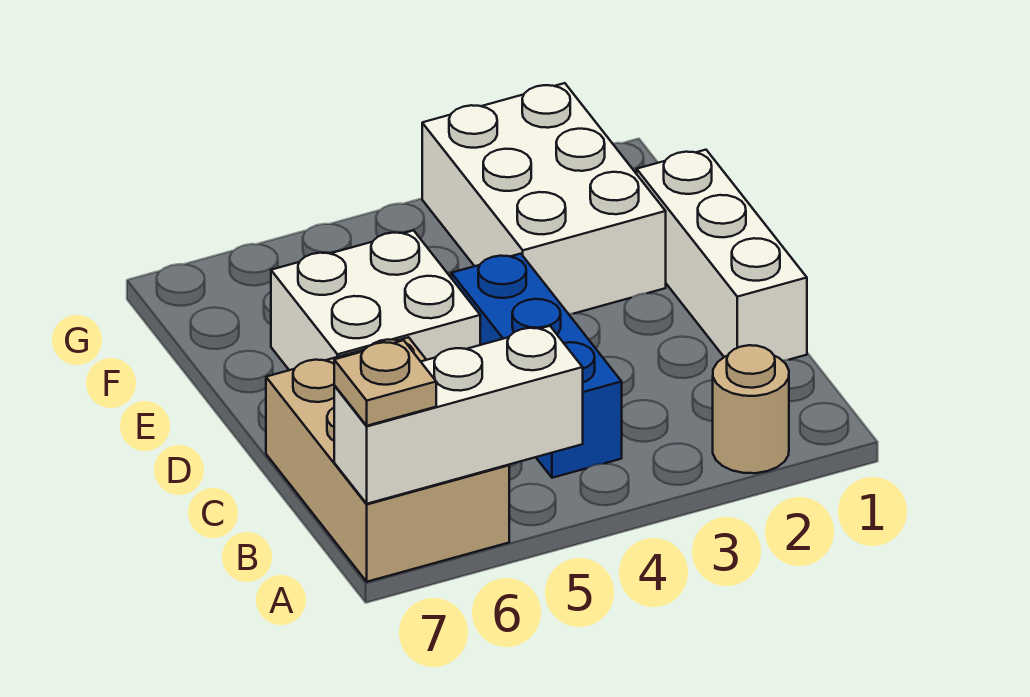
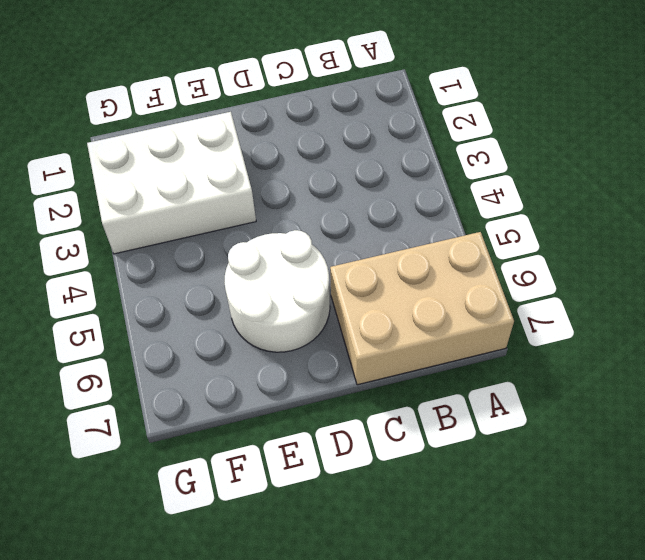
white 2x2 round brick [224,230,330,352] -> white 2x2 brick [271,231,480,370]
none -> tan 1x1 round brick [713,345,789,473]
none -> blue 1x3 brick [451,254,622,478]

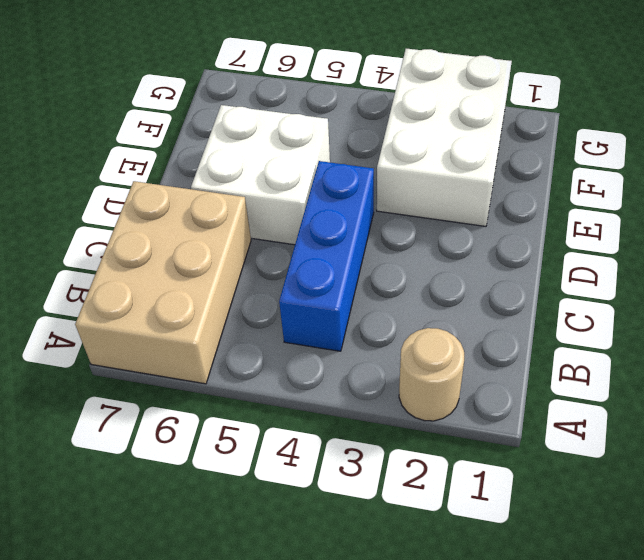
none -> white 1x3 brick [637,150,807,361]
none -> white 1x3 brick [334,326,583,504]

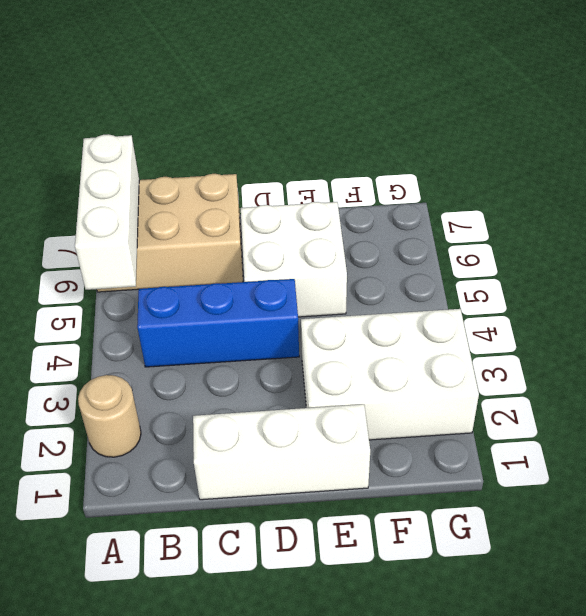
none -> tan 1x1 plate [334,340,436,426]

